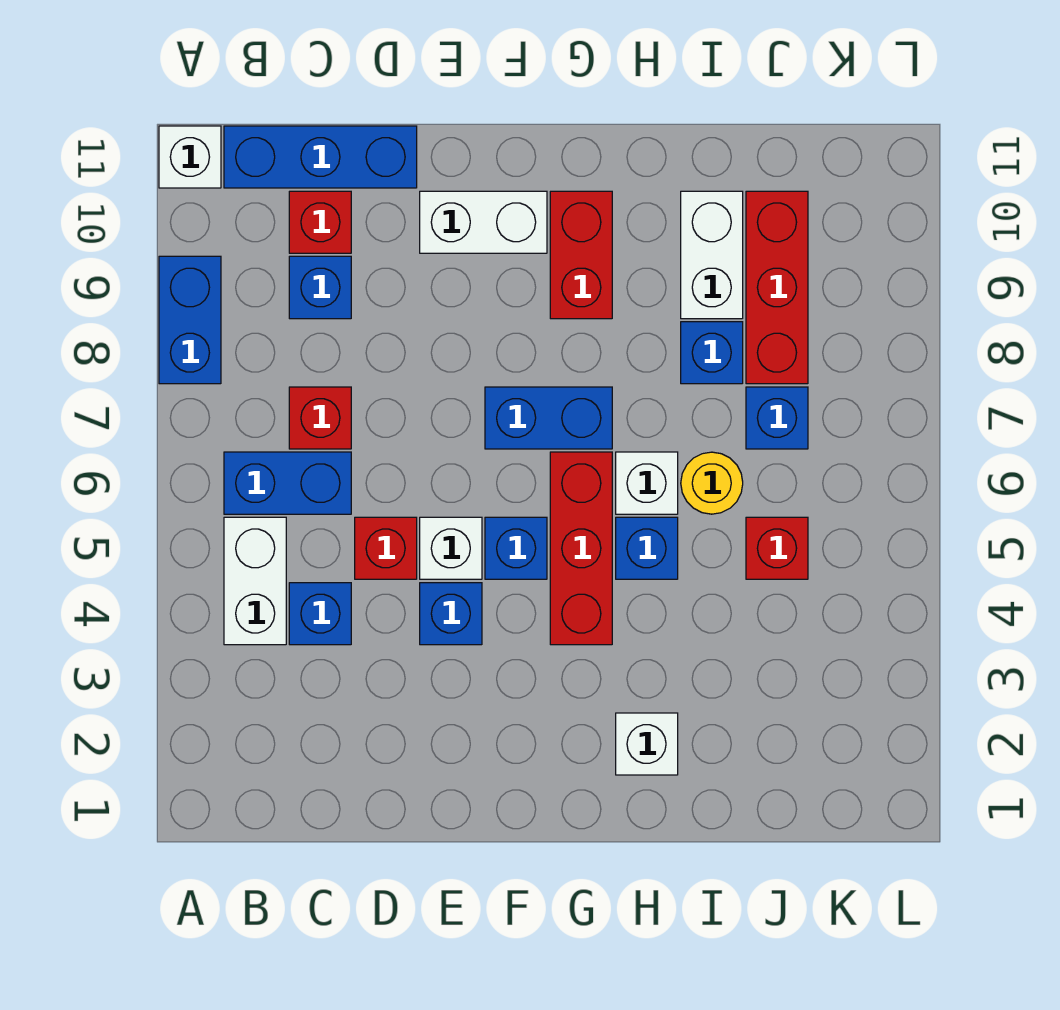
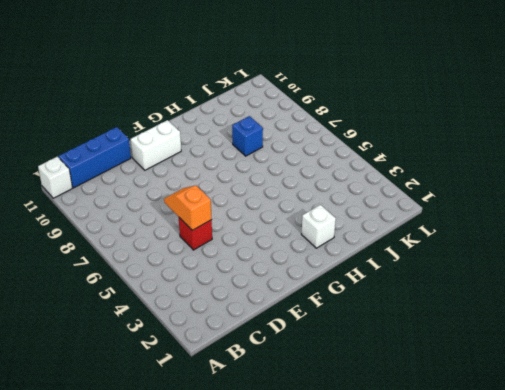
orange 1x2 slope [164,186,212,230] -> none
none -> blue 1x2 brick [159,256,221,384]
none -> white 1x2 brick [224,517,286,645]
none -> blue 1x2 brick [224,452,351,514]

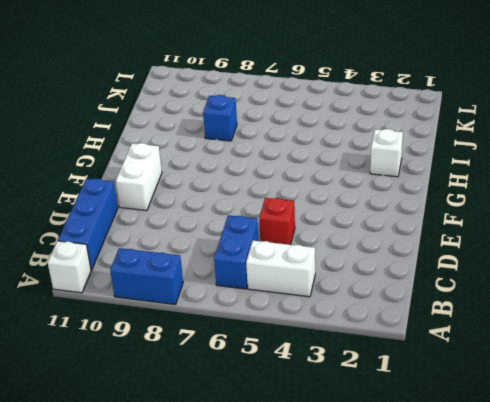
none -> blue 1x1 brick [289,583,351,645]
none -> red 1x1 brick [289,387,351,449]
none -> blue 1x1 brick [289,256,351,319]

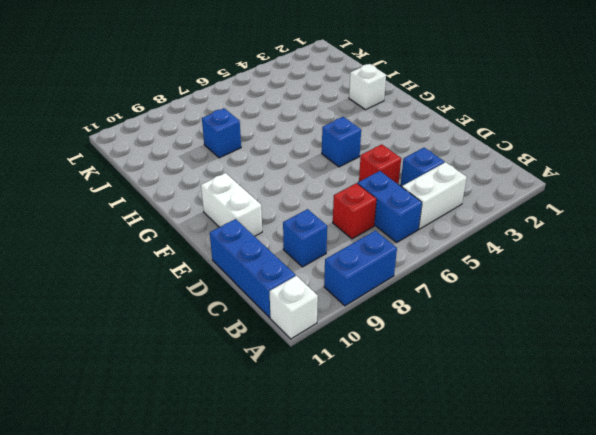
none -> red 1x1 brick [289,191,351,253]
none -> blue 1x1 brick [420,583,482,645]
none -> white 1x1 brick [420,517,482,579]

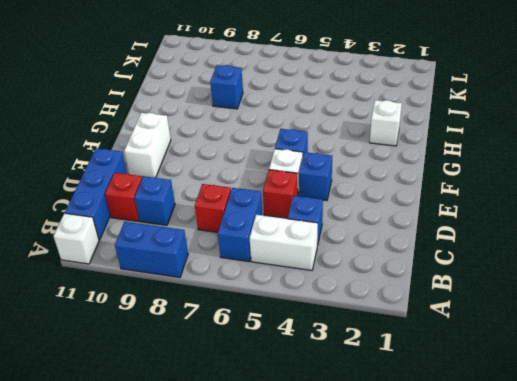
none -> blue 1x2 brick [485,387,612,449]
none -> red 1x3 brick [550,452,612,645]
none -> red 1x2 brick [550,191,612,319]

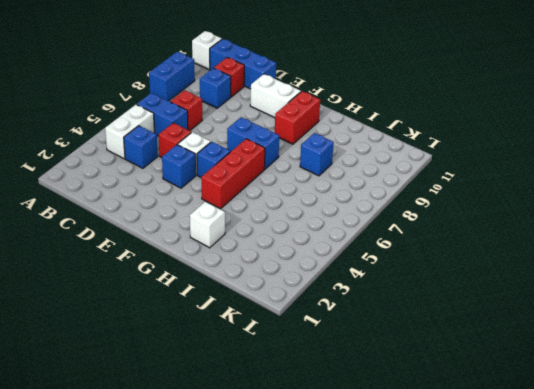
none -> blue 1x1 brick [616,517,678,579]
none -> white 1x1 brick [616,452,678,514]
none -> yellow 1x1 round brick [681,452,743,514]

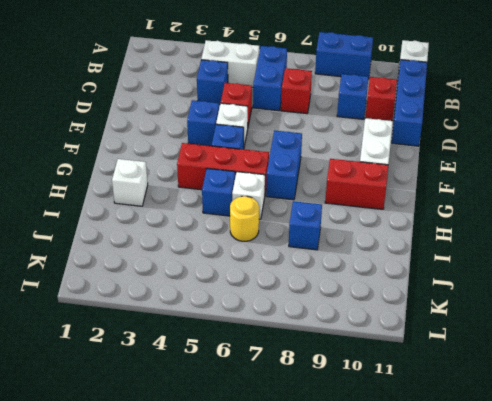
none -> white 1x2 brick [681,191,743,319]
none -> red 1x1 brick [746,517,808,579]
none -> blue 1x1 brick [746,387,808,449]

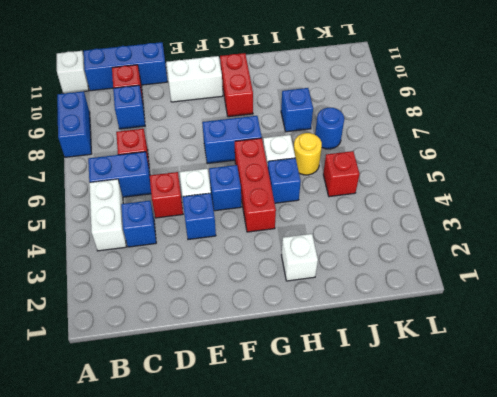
blue 1x1 round brick [315,108,344,149] -> blue 1x1 brick [746,387,808,449]
none -> white 1x2 brick [681,191,743,319]
none -> red 1x3 brick [746,191,808,384]

